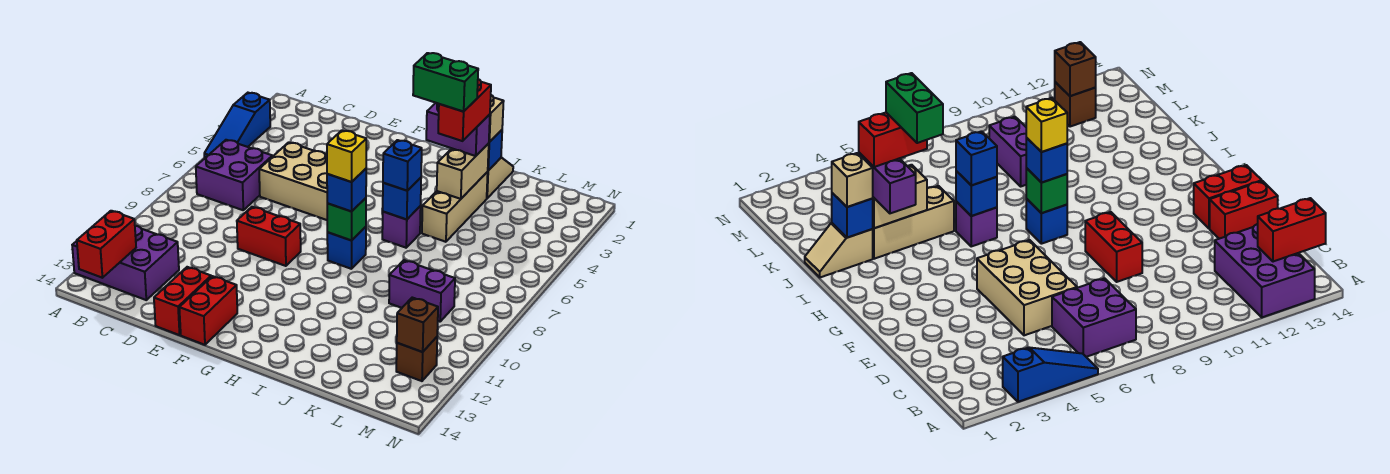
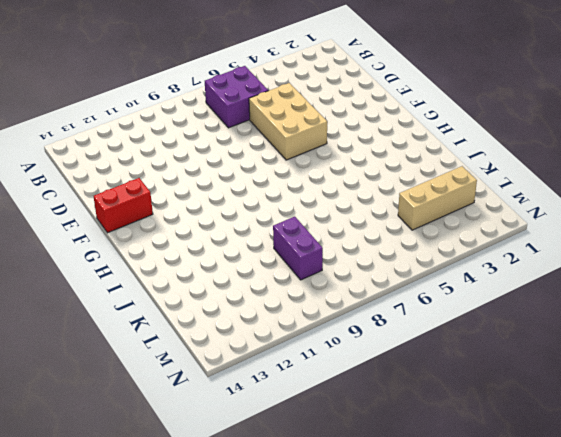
tan 1x3 brick [398,166,477,230] -> tan 1x3 brick moved to [422,172,488,242]
none -> blue 1x3 slope [204,93,270,158]
none -> purple 2x3 brick [72,226,179,300]
none -> red 1x2 brick [237,207,301,266]

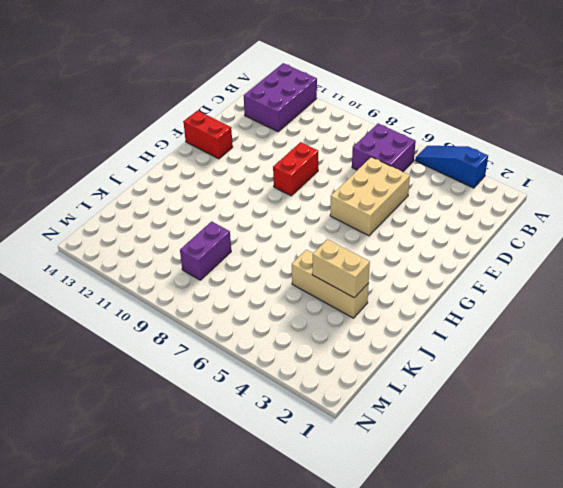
none -> red 1x2 brick [154,267,211,335]
none -> blue 1x1 brick [327,227,366,269]
none -> purple 1x1 brick [382,206,421,248]

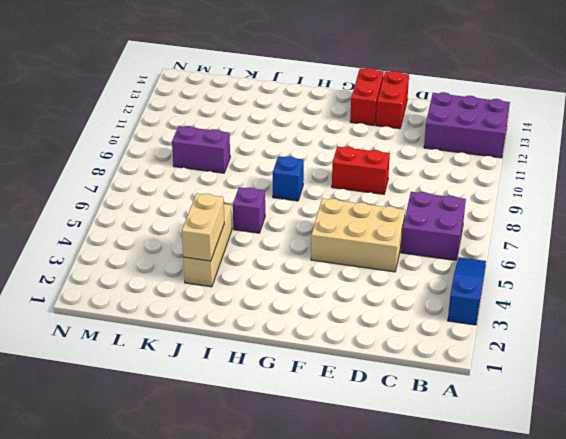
none -> tan 1x2 slope [487,157,513,198]
none -> brown 1x1 brick [396,337,437,381]
none -> red 1x2 brick [77,211,136,278]

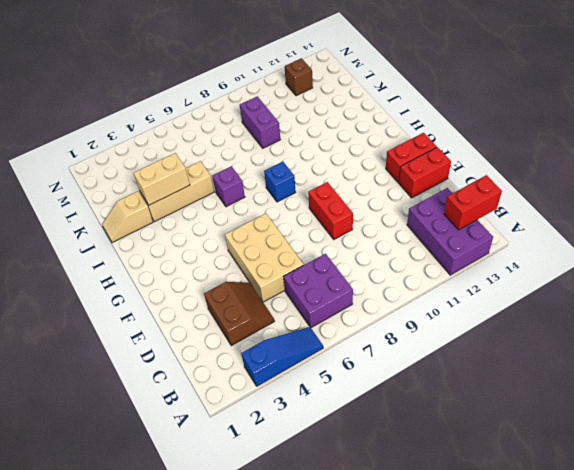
brown 2x2 slope [204,282,275,346] -> none
none -> green 1x1 brick [327,198,366,240]
none -> blue 1x1 brick [383,178,421,220]
none -> blue 1x1 brick [488,130,502,170]

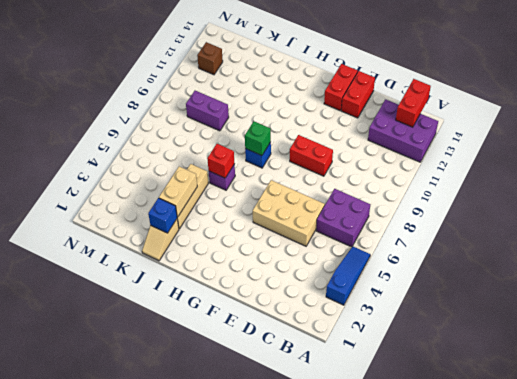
red 1x1 brick [207,144,235,178] -> blue 1x1 brick [383,178,421,220]
none -> brown 1x1 brick [397,298,438,352]
none -> blue 1x1 brick [327,169,366,211]
none -> purple 1x2 brick [426,103,490,156]

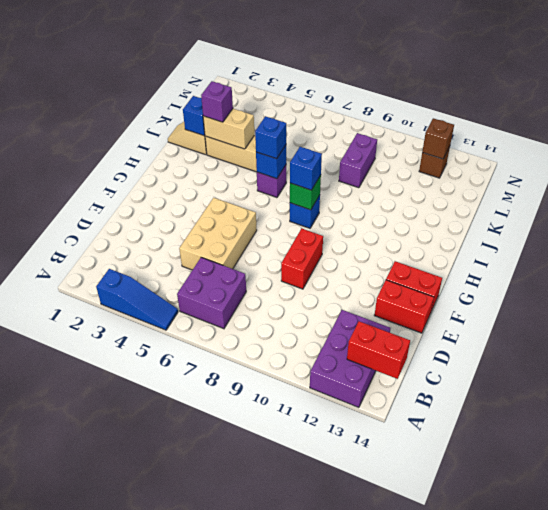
purple 1x1 brick [201,81,233,122] -> purple 1x2 brick [426,103,490,156]
none -> tan 1x1 brick [489,95,504,142]
none -> yellow 1x1 brick [327,130,366,182]
none -> red 1x2 brick [438,79,491,141]

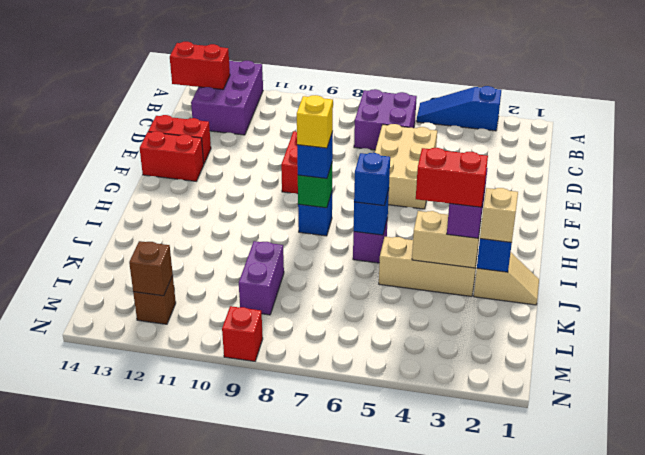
red 1x1 brick [222,306,263,361] -> none
none -> green 1x2 brick [413,53,478,112]

